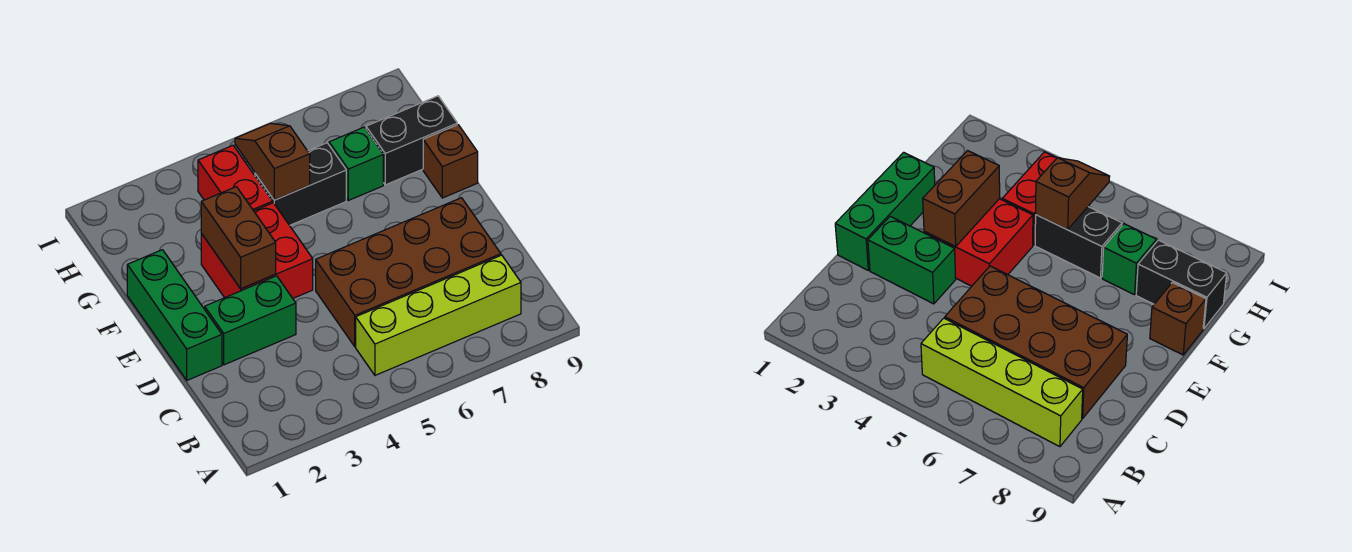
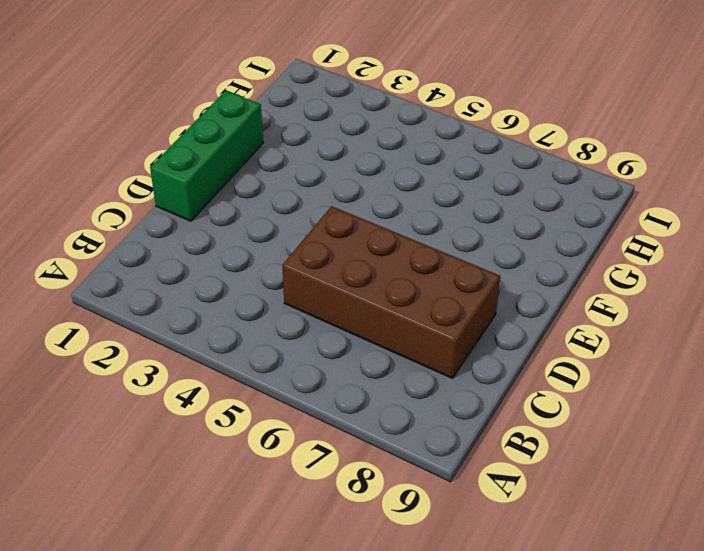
none -> lime 1x4 brick [356,255,521,375]
none -> green 1x2 brick [205,276,296,365]
none -> red 2x2 brick [201,203,313,298]

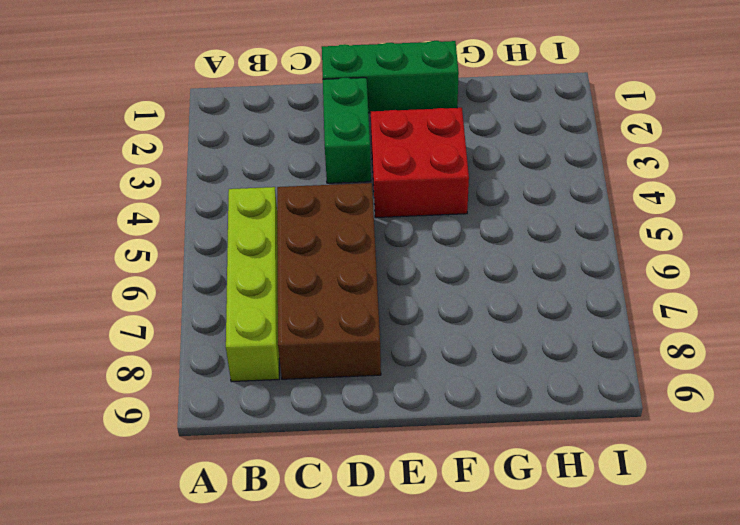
none -> brown 1x1 brick [423,125,478,198]
none -> red 1x2 brick [198,145,273,211]
none -> black 1x2 brick [255,143,346,225]

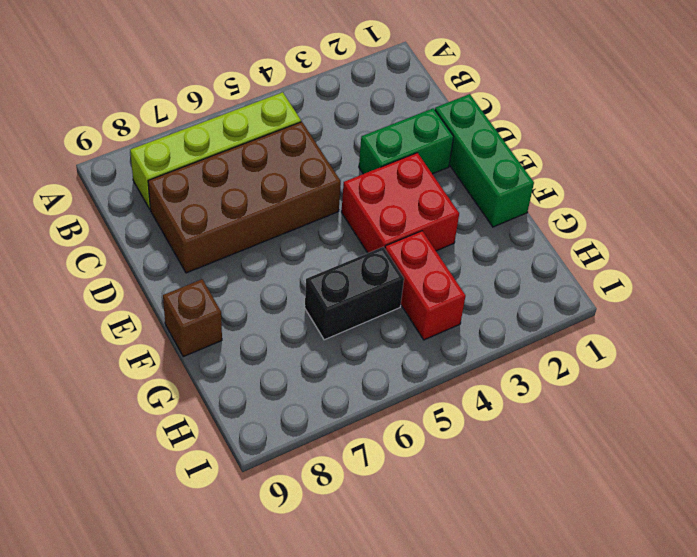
none -> green 1x1 brick [329,127,383,200]
none -> black 1x2 brick [366,96,457,185]
none -> brown 1x2 brick [201,187,276,289]

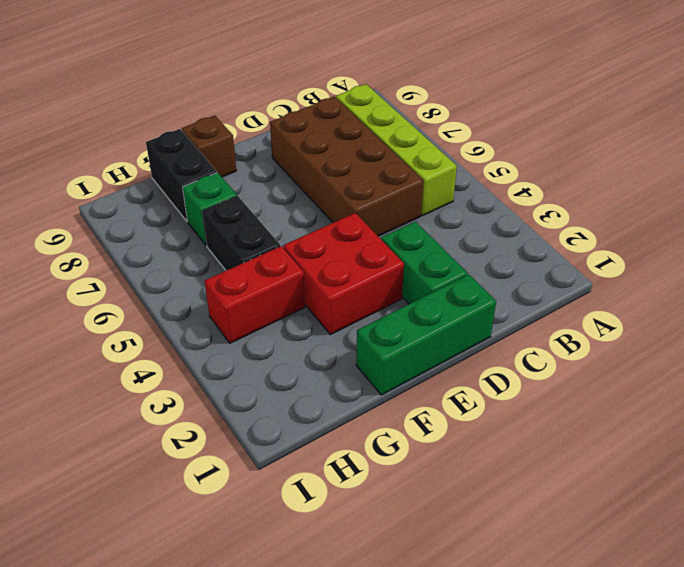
none -> brown 1x2 brick [201,187,276,289]
none -> brown 1x2 slope [235,123,310,200]

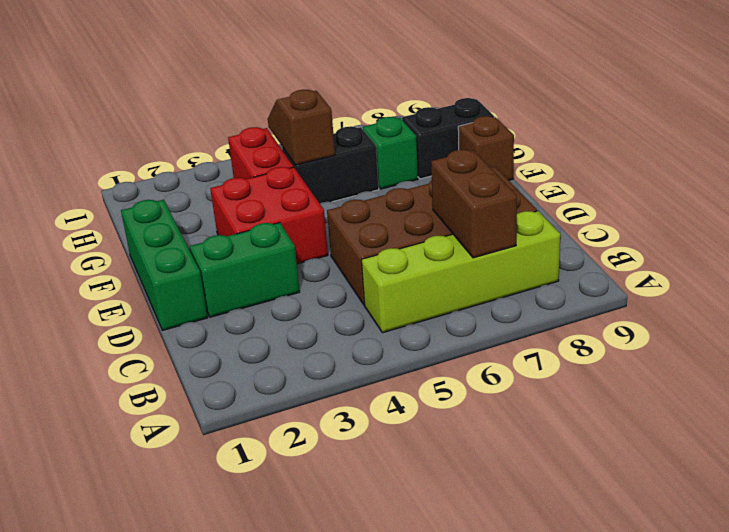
brown 1x2 brick [431,150,517,258] -> brown 1x2 brick moved to [201,187,276,289]

